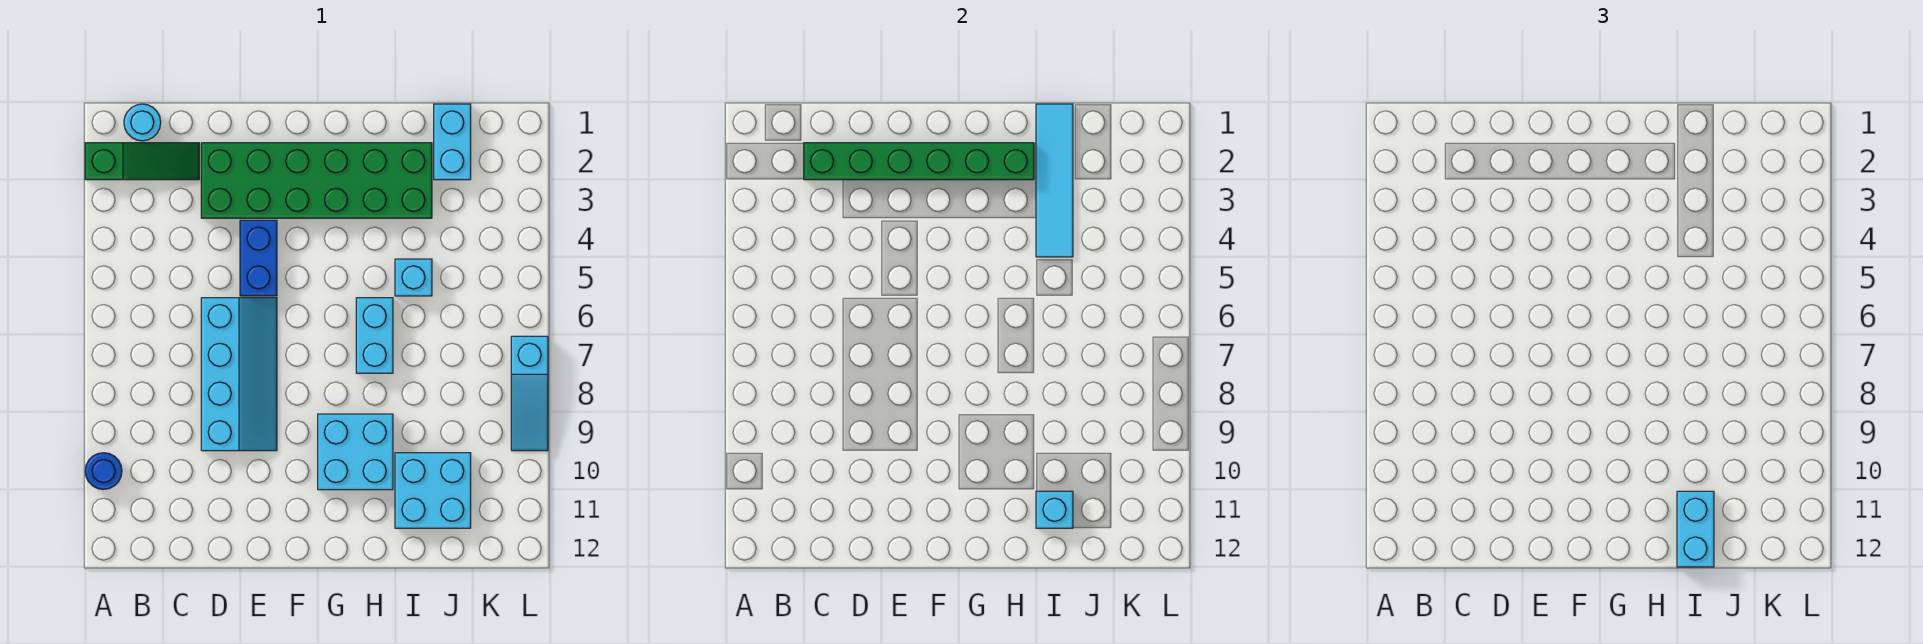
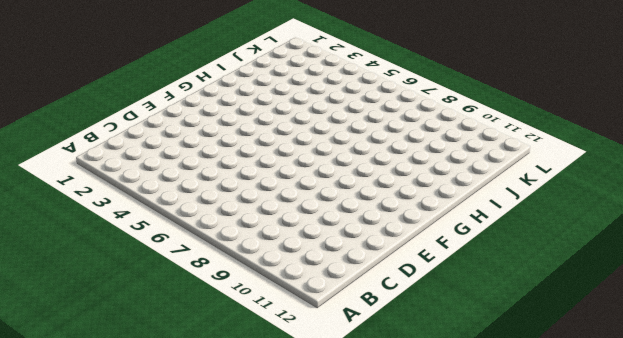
none -> green 1x3 slope [85,143,199,180]
none -> blue 1x1 round brick [85,453,122,489]
none -> cyan 1x1 round brick [124,104,161,141]

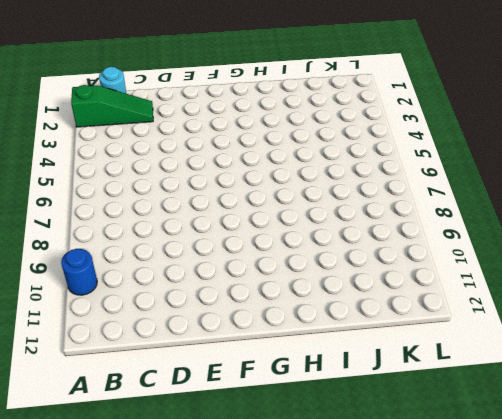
none -> green 2x6 brick [201,143,432,218]
none -> cyan 2x4 slope [201,298,277,451]
none -> blue 1x2 brick [240,220,277,296]

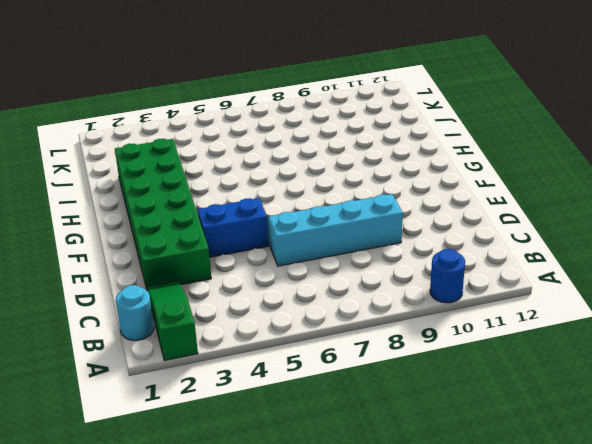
none -> cyan 2x2 brick [318,414,393,490]
none -> cyan 1x2 brick [356,298,393,373]
none -> cyan 1x1 brick [395,259,432,296]

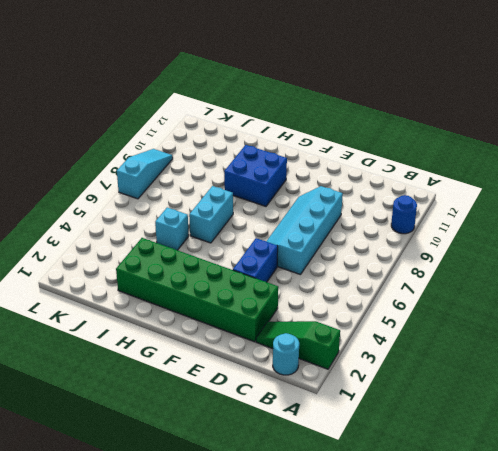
blue 2x2 brick [224,145,287,206] -> cyan 2x2 brick [318,414,393,490]
none -> cyan 2x2 brick [395,453,471,528]
none -> cyan 1x2 brick [434,104,471,180]
none -> green 1x6 brick [804,143,1034,180]

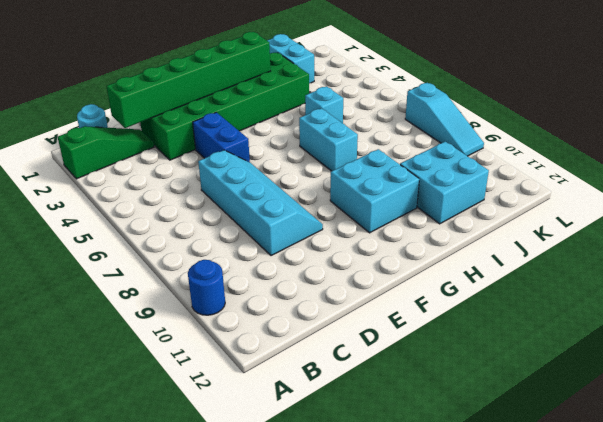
none -> cyan 1x4 tile [1036,104,1073,257]
none -> cyan 1x1 brick [1036,491,1073,528]
none -> cyan 1x2 brick [1677,491,1714,567]

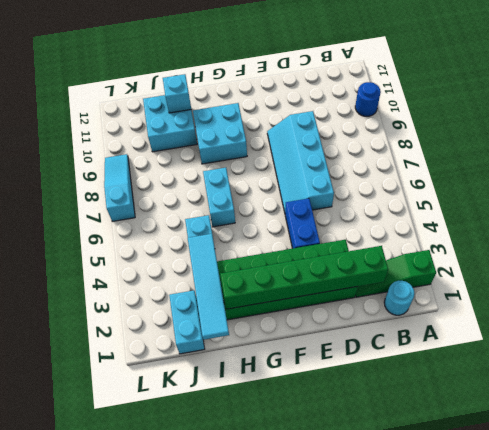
none -> cyan 1x2 brick [1677,491,1714,567]

